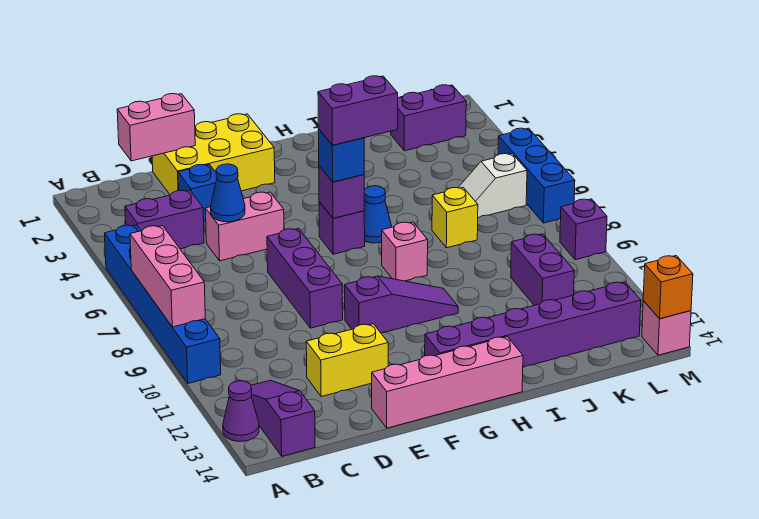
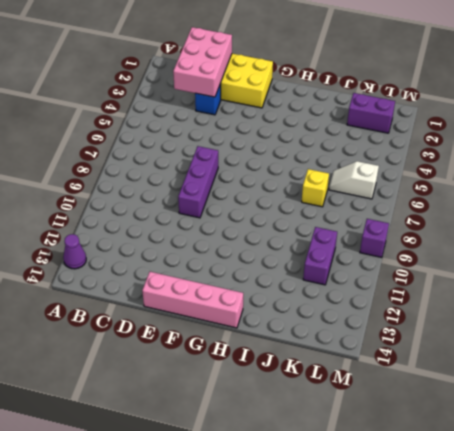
pink 2x3 brick [173,27,232,97] -> pink 1x2 brick [117,94,195,161]
none -> blue 1x6 brick [105,225,221,383]
none -> purple 1x2 brick [125,190,204,249]
none -> purple 1x3 slope [251,380,315,456]

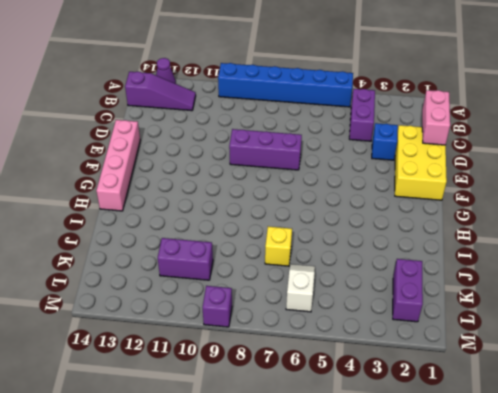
none -> pink 1x2 brick [205,192,284,261]
none -> yellow 1x2 brick [306,324,388,397]
none -> purple 1x3 slope [345,276,458,333]

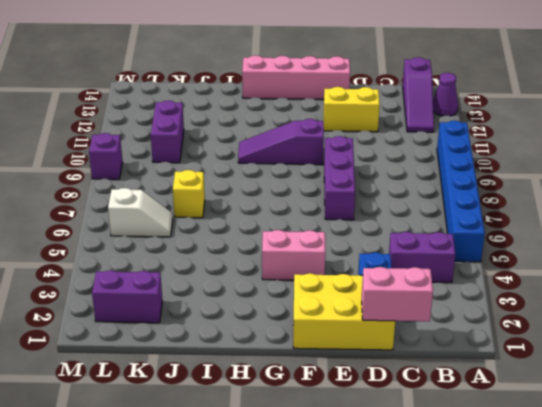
pink 1x2 brick [262,230,325,280] -> pink 1x2 brick moved to [205,192,284,261]
none -> purple 1x1 brick [319,202,365,254]
none -> purple 1x6 brick [425,282,641,367]
none -> blue 1x1 cone [364,186,392,243]

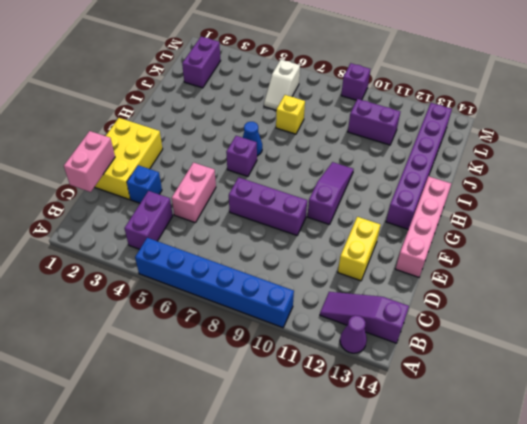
none -> pink 1x1 brick [382,222,428,281]
none -> blue 1x3 brick [498,128,575,223]
none -> pink 1x1 brick [642,301,691,355]

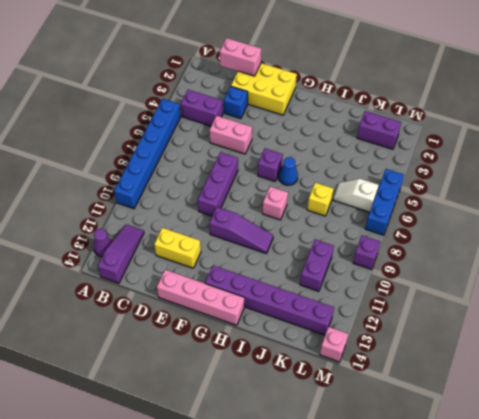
none -> pink 1x3 brick [130,226,205,327]
none -> blue 1x1 cone [211,164,245,222]
none -> purple 1x1 brick [319,166,364,218]

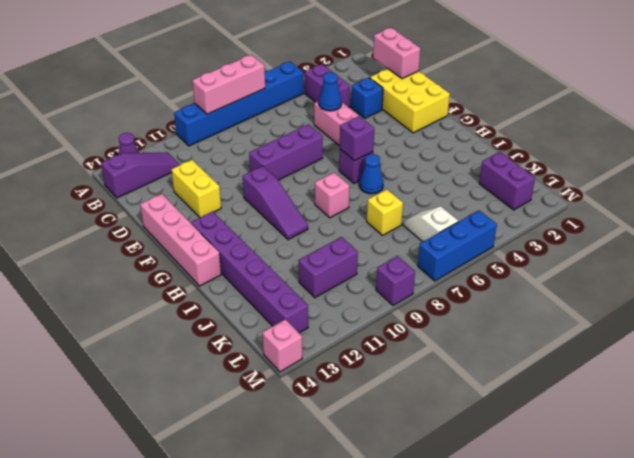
none -> orange 1x1 brick [643,256,693,319]
none -> blue 1x1 brick [318,129,364,182]
none -> purple 1x2 brick [318,76,398,145]

